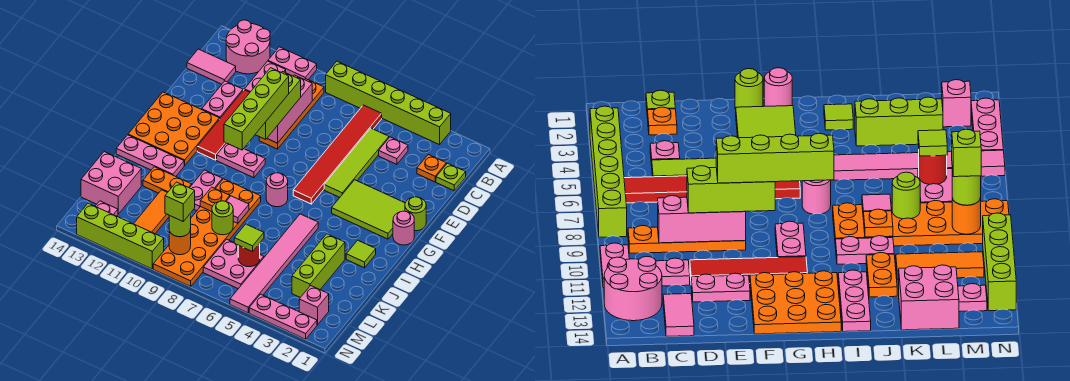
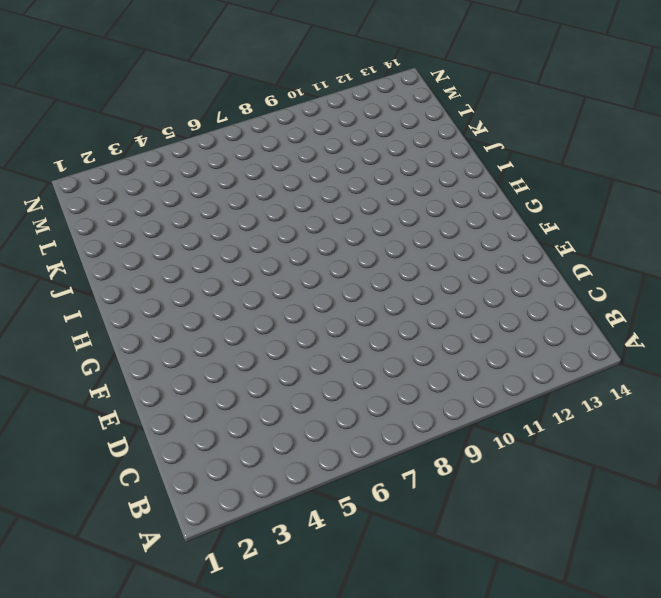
none -> lime 1x6 brick [326,61,451,145]
none -> pink 1x2 plate [268,47,317,80]
none -> pink 2x2 round brick [226,20,270,74]
none -> red 1x6 tile [293,105,382,204]

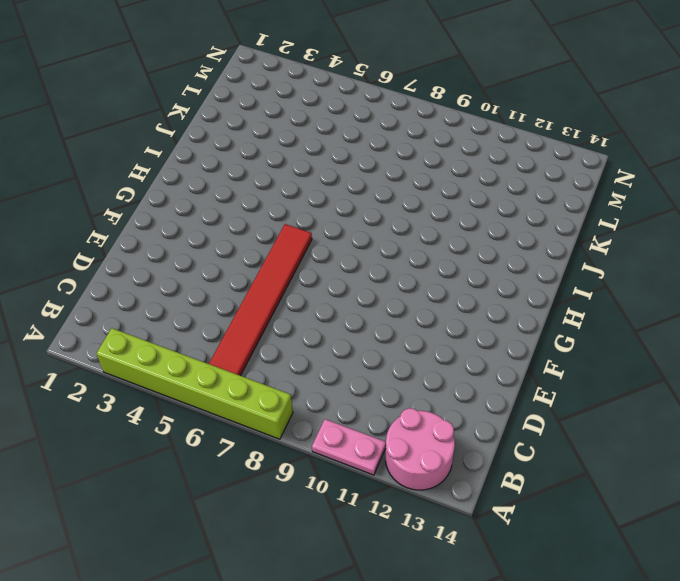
none -> orange 1x4 plate [259,79,324,149]
none -> pink 1x2 plate [244,61,286,92]
none -> lime 1x1 plate [436,163,466,191]
none -> orange 1x1 plate [417,155,446,182]

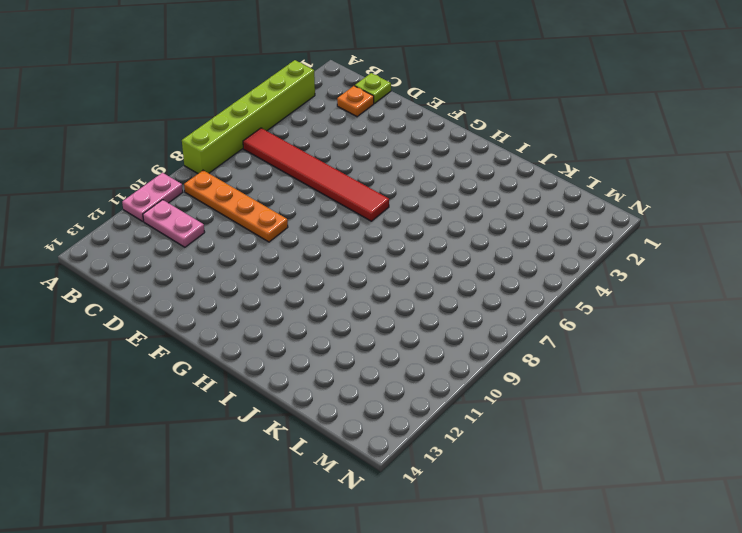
none -> pink 2x2 round brick [226,20,270,74]
none -> pink 1x1 plate [379,137,408,164]
none -> lime 1x4 tile [324,128,389,197]
none -> pink 1x2 tile [187,49,236,84]

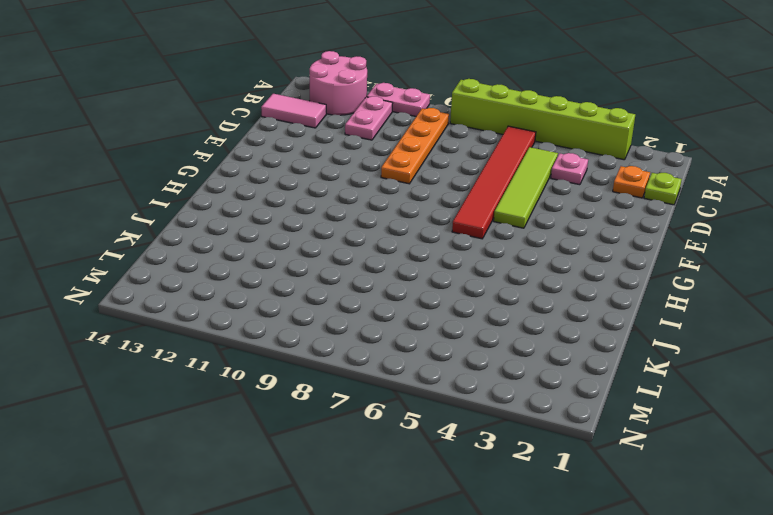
none -> red 1x4 tile [197,90,250,160]
none -> pink 1x2 plate [202,81,243,119]
none -> lime 1x1 round brick [405,197,426,231]
none -> lime 2x3 tile [332,180,405,239]

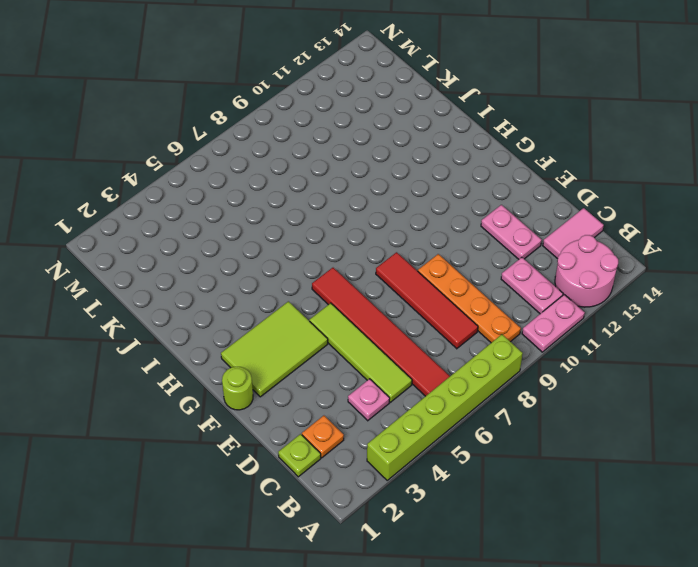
red 1x4 tile [376,252,478,349] -> red 1x4 tile moved to [197,90,250,160]
none -> orange 3x3 plate [128,92,219,165]
none -> pink 1x1 round brick [393,211,414,245]
none -> pink 1x2 plate [217,143,265,178]
none -> pink 1x1 round brick [266,173,288,207]

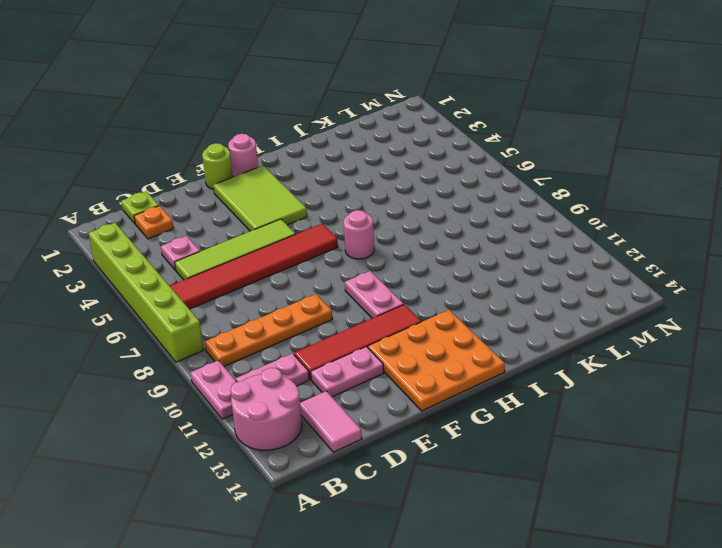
none -> lime 1x1 tile [346,240,376,268]
none -> pink 1x6 tile [230,214,318,313]
none -> orange 2x6 plate [153,179,261,287]
none -> pink 1x2 plate [190,170,222,211]

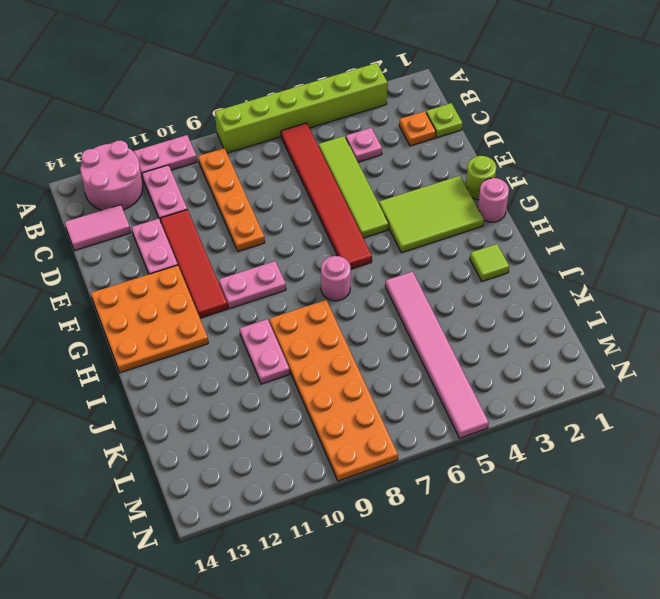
none -> pink 1x3 plate [116,135,185,176]
none -> lime 1x3 brick [292,234,345,298]
none -> orange 1x2 plate [143,167,192,193]
none -> orange 1x3 tile [134,190,169,234]

